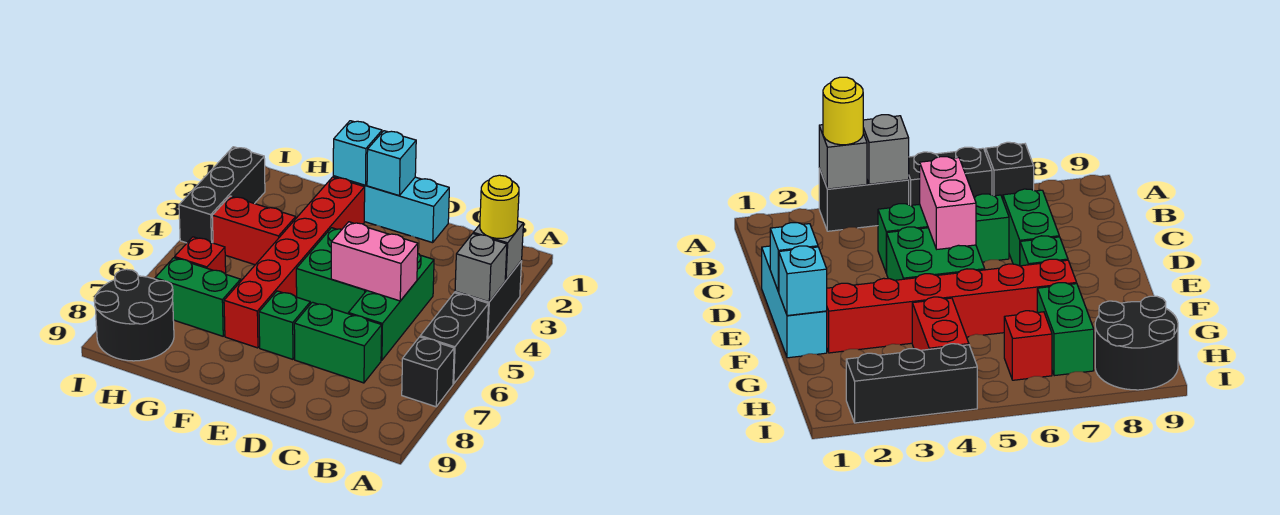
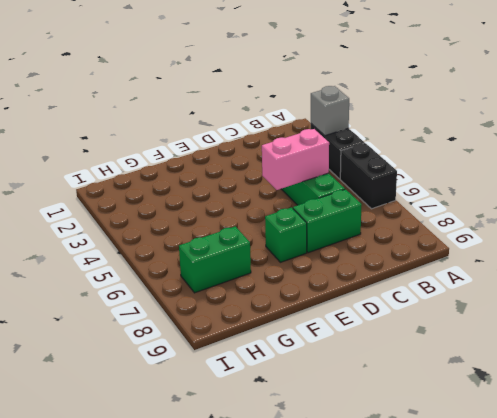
none -> black 1x1 brick [402,337,454,407]
none -> cyan 1x3 brick [333,176,449,243]
none -> green 2x2 brick [296,228,367,314]

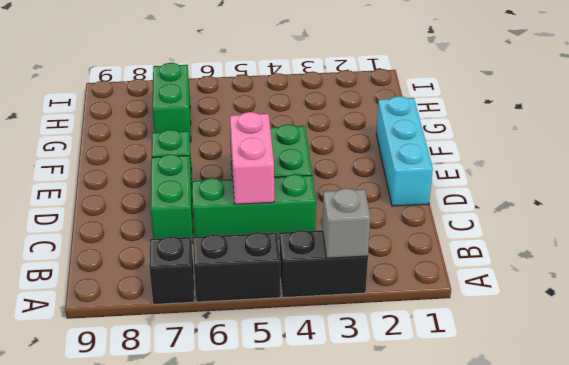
none -> red 1x6 brick [224,177,365,348]
none -> red 1x2 brick [212,196,296,265]
none -> red 1x1 brick [175,237,226,274]

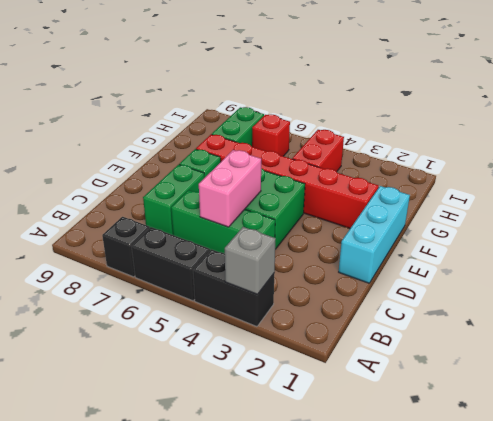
none -> black 2x2 round brick [94,269,174,361]
none -> black 1x3 brick [179,147,265,243]
none -> grey 1x1 brick [455,234,507,302]

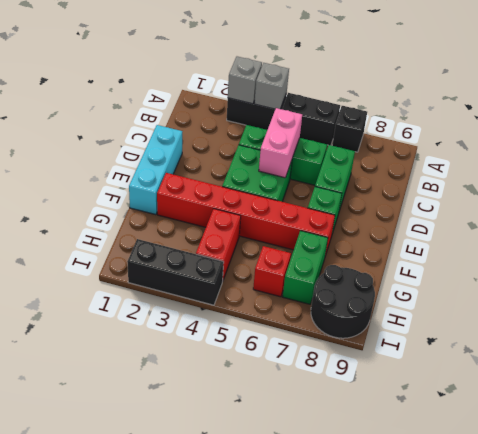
none -> cyan 1x1 brick [367,131,416,196]
none -> cyan 1x1 brick [333,121,382,185]
none -> yellow 1x1 round brick [480,175,519,238]

